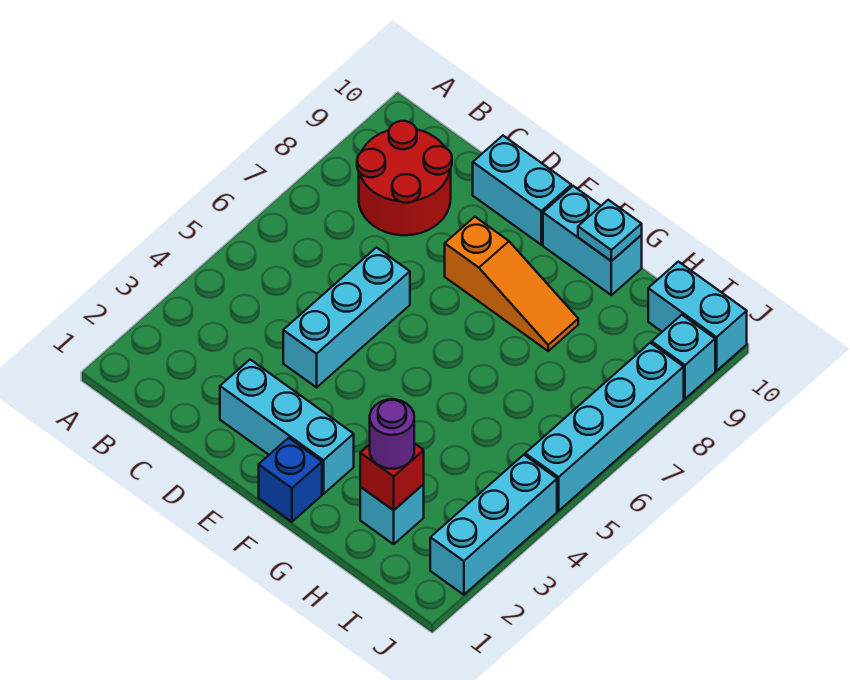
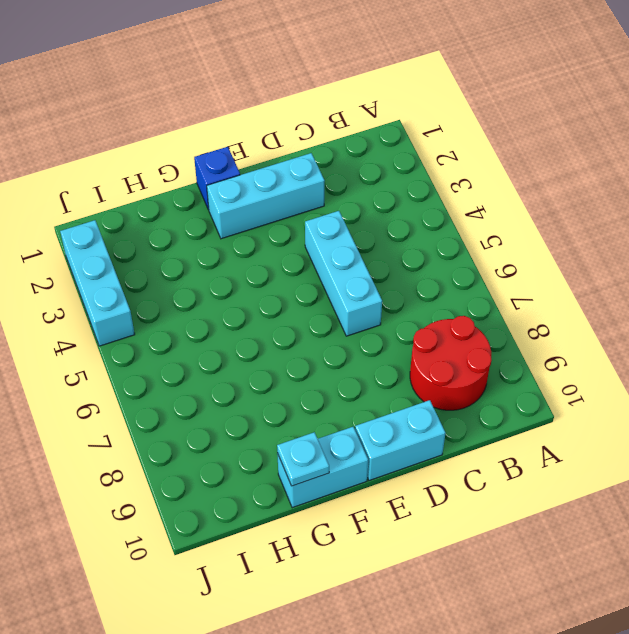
none -> orange 1x3 slope [445,217,578,351]
none -> cyan 1x1 brick [360,484,424,544]
none -> cyan 1x2 brick [648,262,747,371]

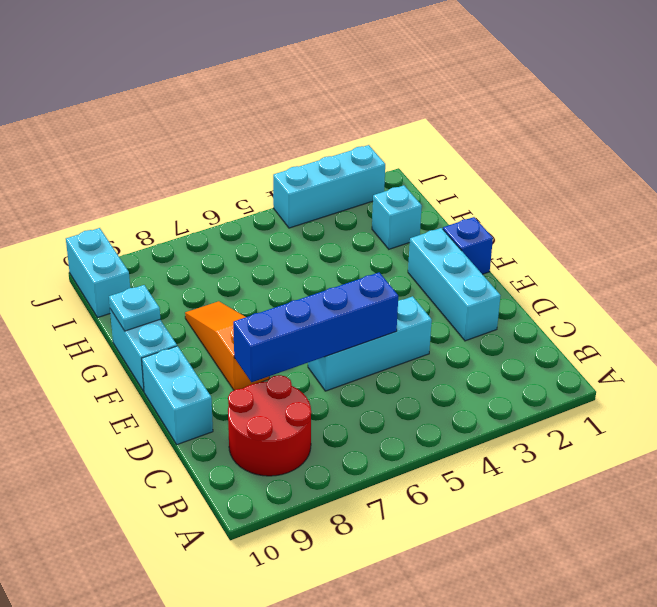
blue 1x4 brick [233,272,398,382] -> none
none -> cyan 1x4 brick [525,343,684,511]
none -> cyan 1x1 brick [652,315,715,399]
none -> red 1x1 brick [360,443,424,510]

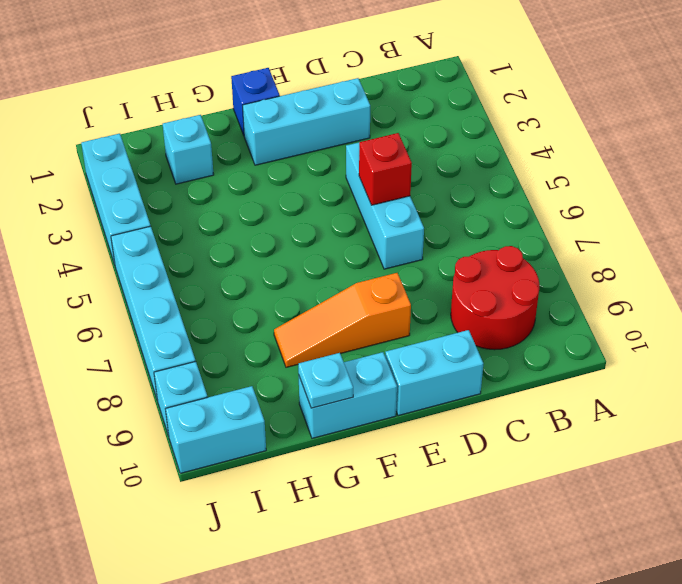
red 1x1 brick [359,133,412,205] -> red 1x1 brick moved to [360,443,424,510]
none -> purple 1x1 round brick [370,399,414,469]

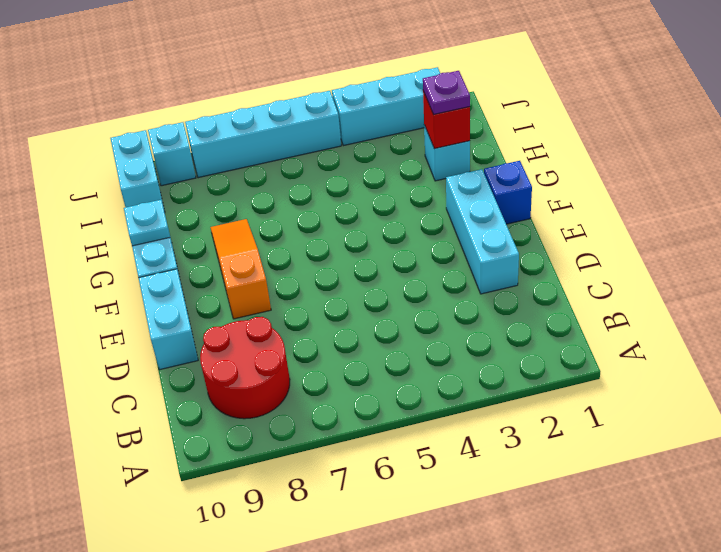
purple 1x1 plate [423,71,470,115] -> purple 1x1 round brick [370,399,414,469]
none -> cyan 1x3 brick [283,248,410,387]

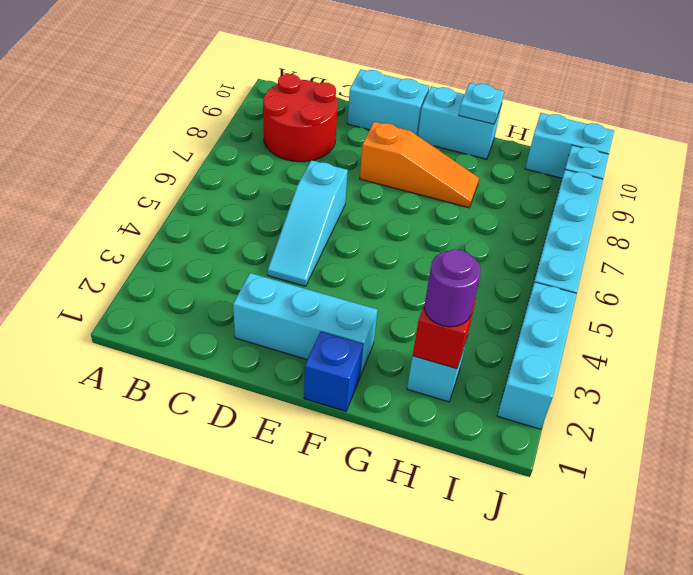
cyan 1x3 slope [268,160,348,286] -> cyan 1x3 brick [283,248,410,387]

